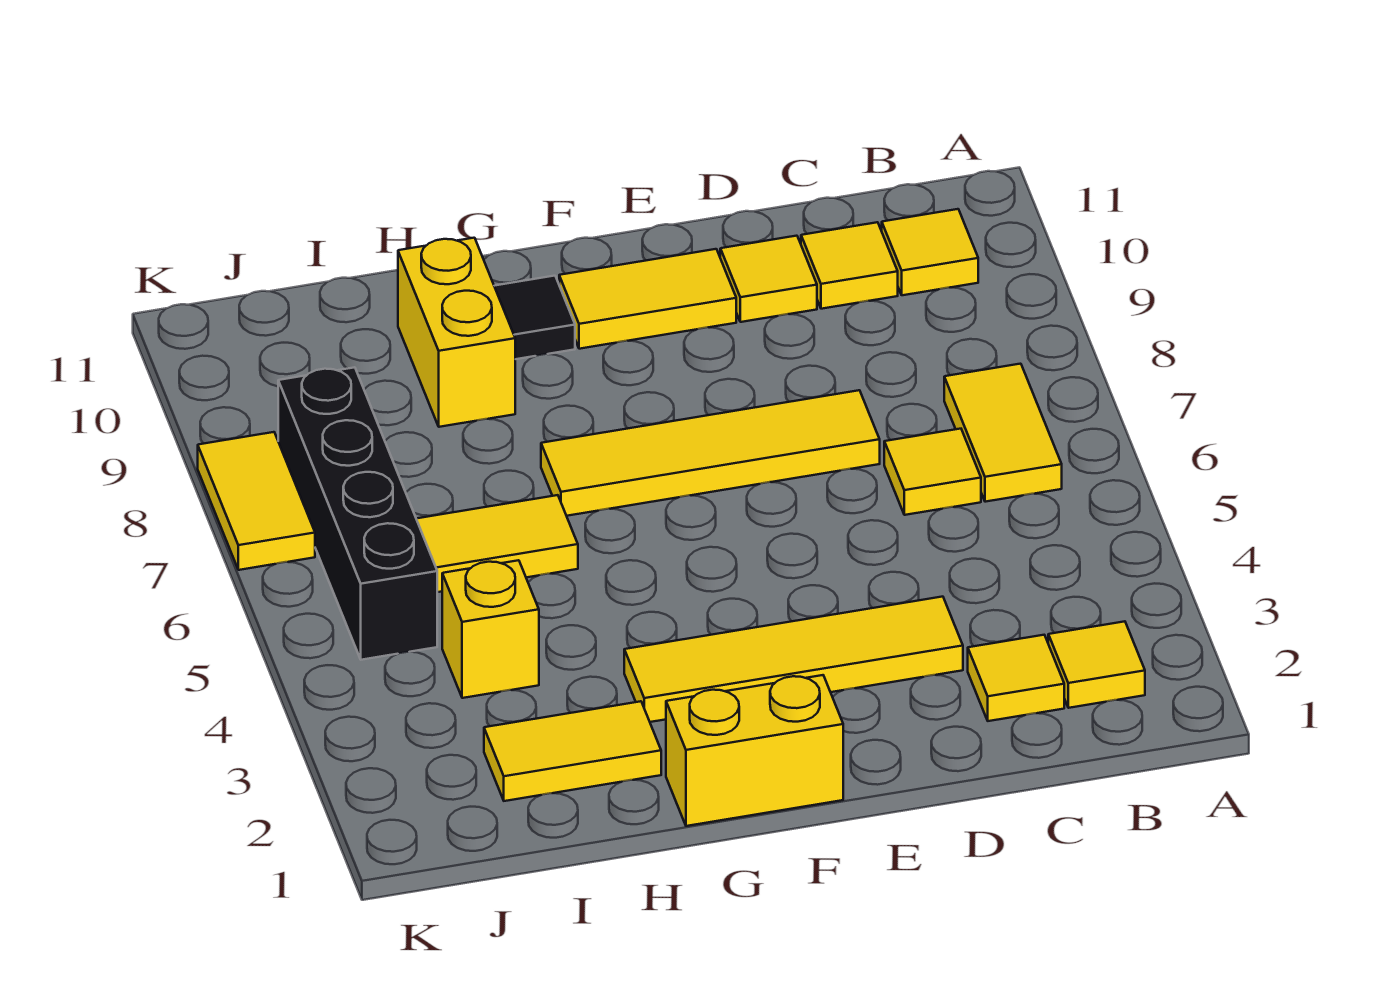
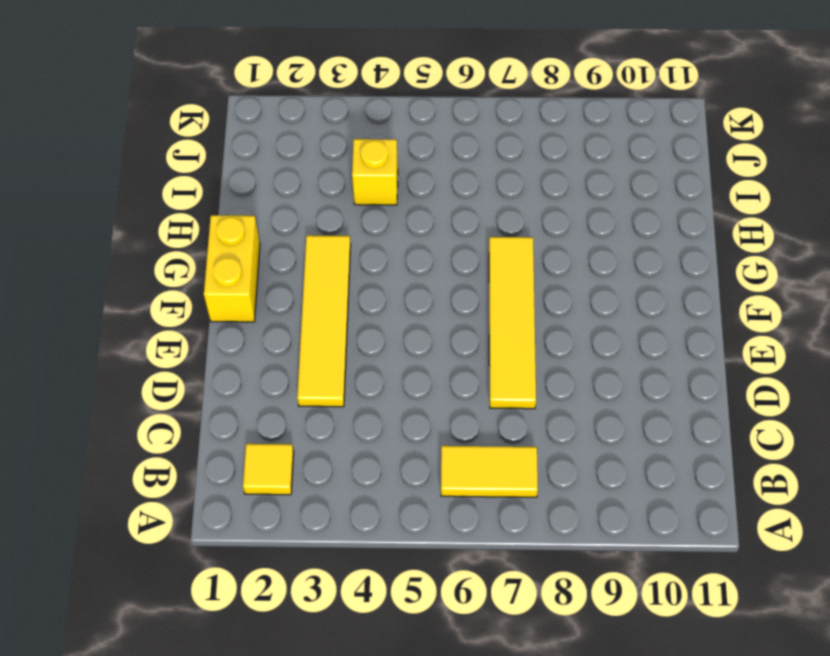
none -> yellow 1x1 tile [882,209,978,295]
none -> yellow 1x1 tile [968,635,1064,721]
none -> yellow 1x1 tile [884,429,981,515]

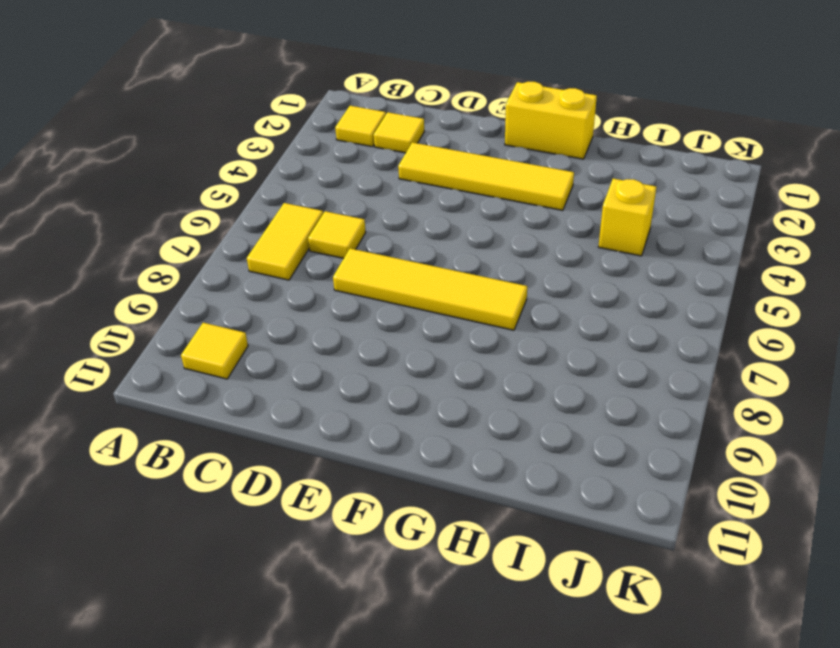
none -> yellow 1x1 tile [801,222,898,309]
none -> yellow 1x1 tile [720,236,817,322]
none -> yellow 1x2 tile [559,249,736,349]

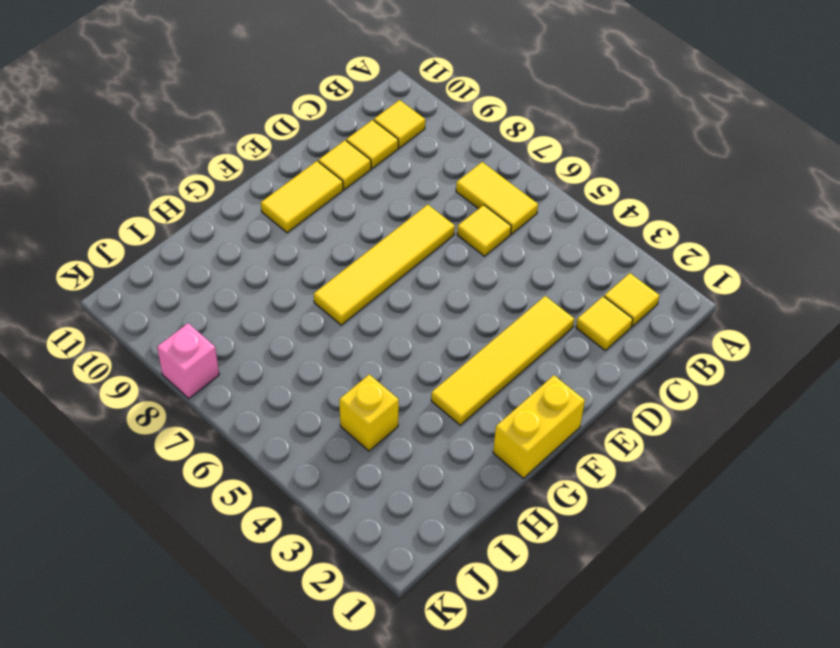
pink 1x1 brick [157,323,219,399] -> yellow 1x2 tile [198,432,315,570]
none -> black 1x1 tile [494,276,575,359]
none -> yellow 1x2 tile [484,701,661,801]
none -> yellow 1x2 tile [416,495,578,592]

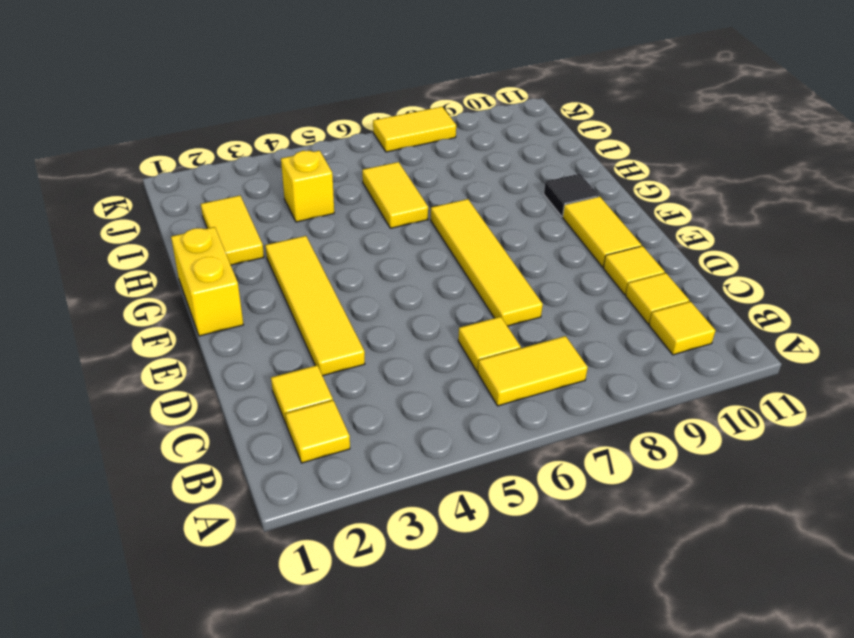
none -> yellow 1x2 brick [398,238,515,427]
none -> black 1x4 brick [278,367,437,660]

